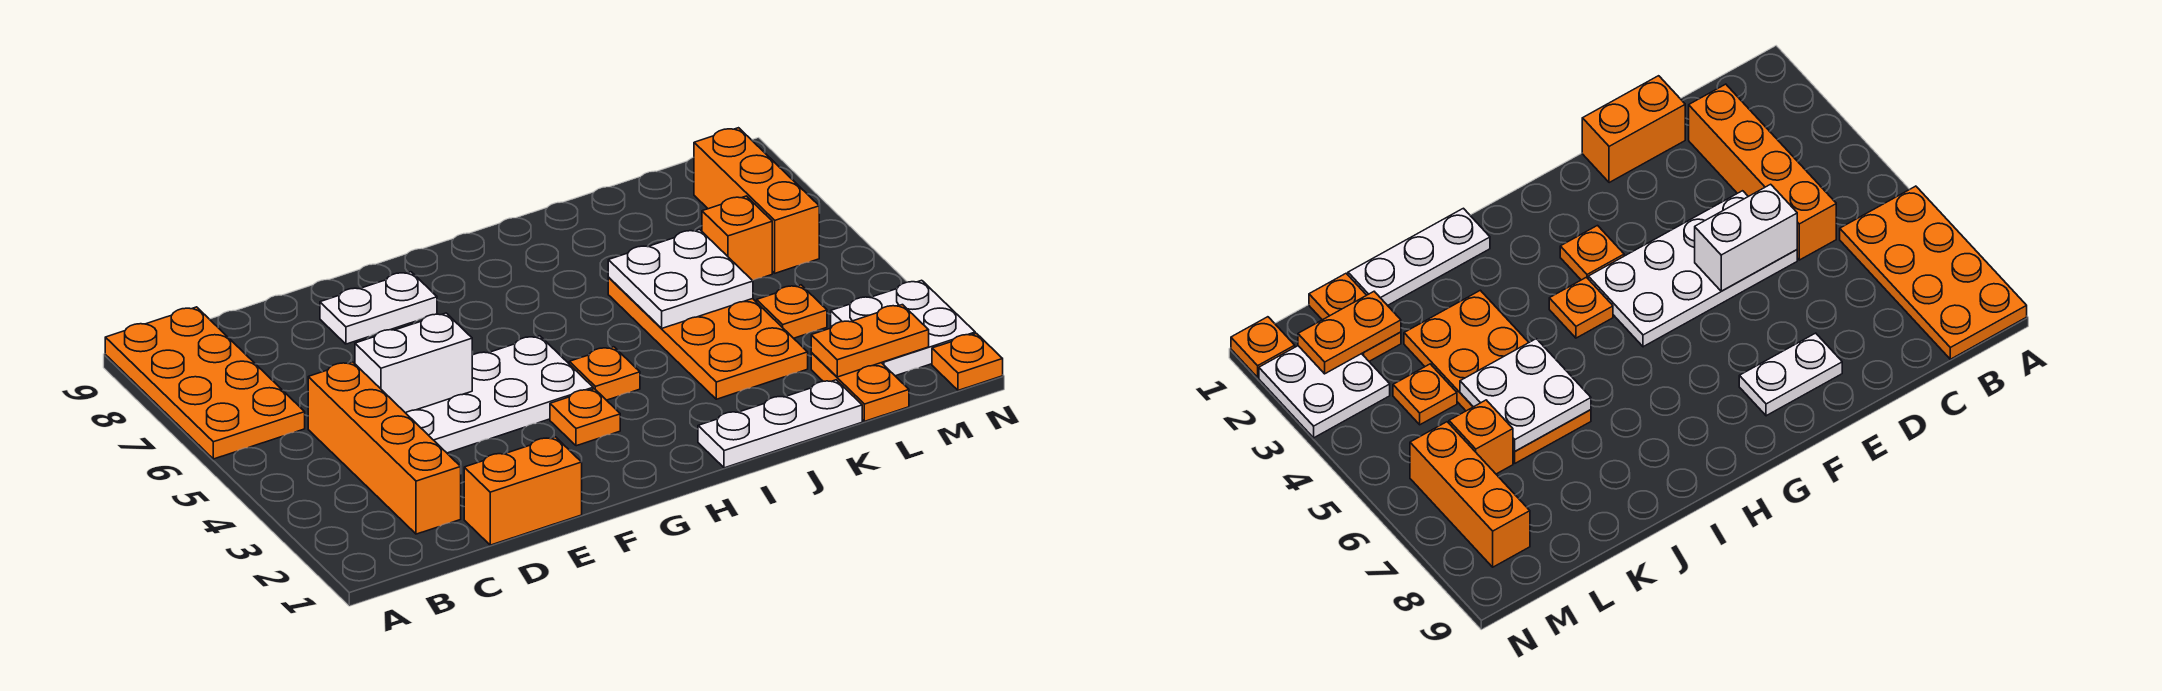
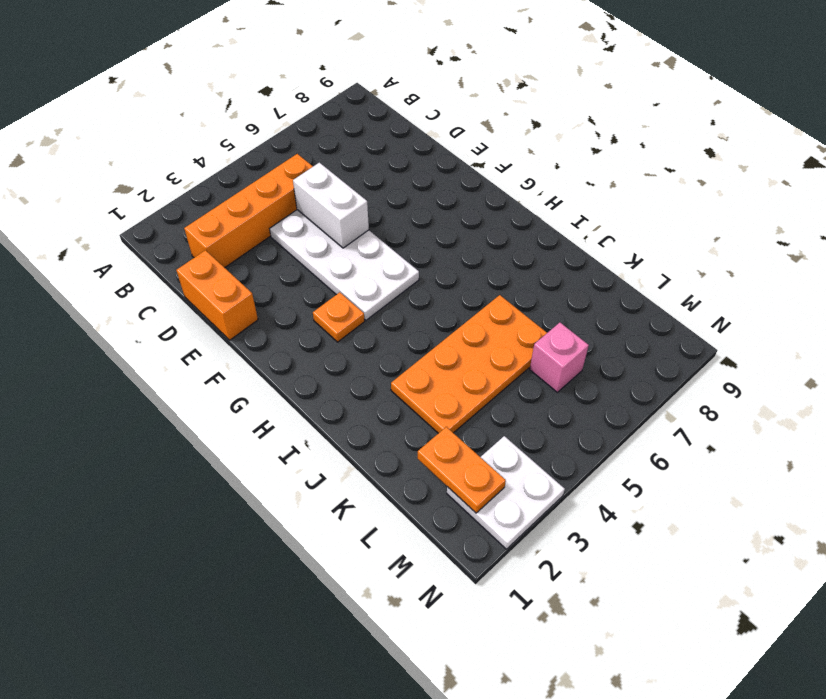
pink 1x1 brick [530,323,589,392] -> orange 1x1 brick [702,196,772,281]
none -> orange 2x4 plate [105,307,305,459]
none -> white 1x2 plate [320,272,437,344]
none -> orange 1x1 plate [569,347,640,400]

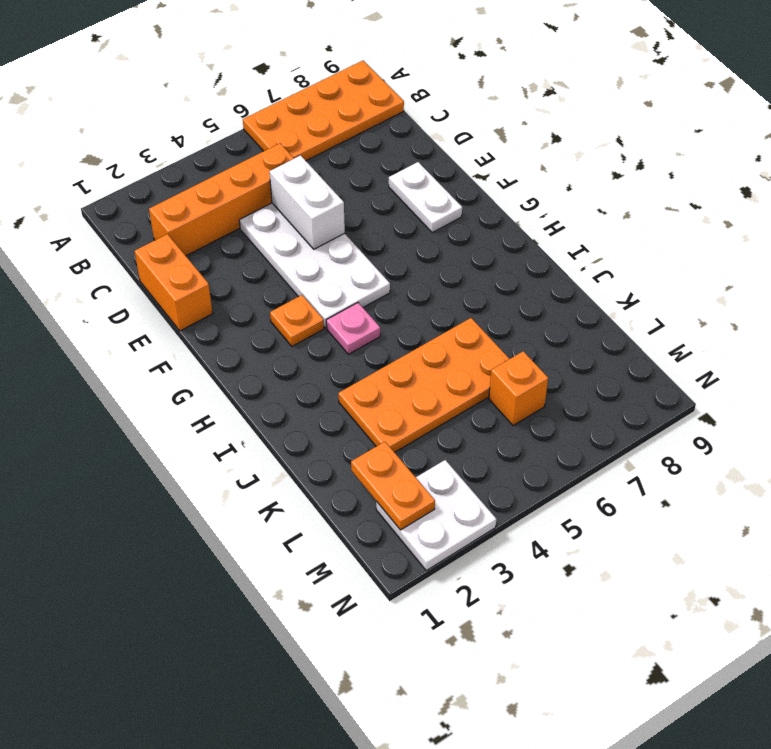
pink 1x1 plate [326,303,380,354] -> orange 1x1 plate [569,347,640,400]
none -> white 1x3 plate [698,380,862,468]
none -> orange 1x2 plate [811,353,909,421]
none -> orange 1x1 plate [757,285,827,338]

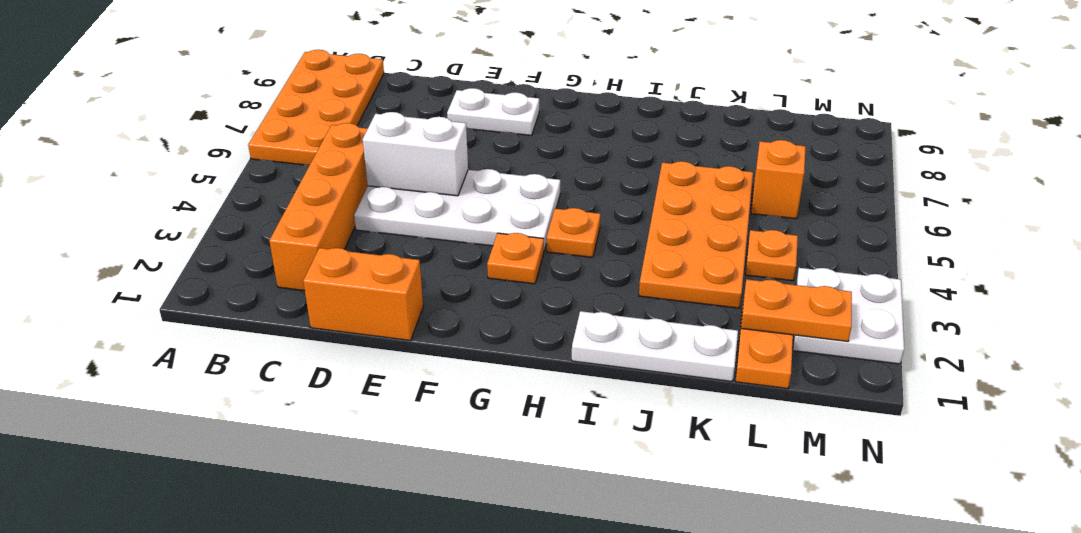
none -> orange 1x3 brick [694,128,819,273]
none -> orange 1x1 plate [932,333,1003,390]
none -> white 2x2 plate [608,229,753,328]

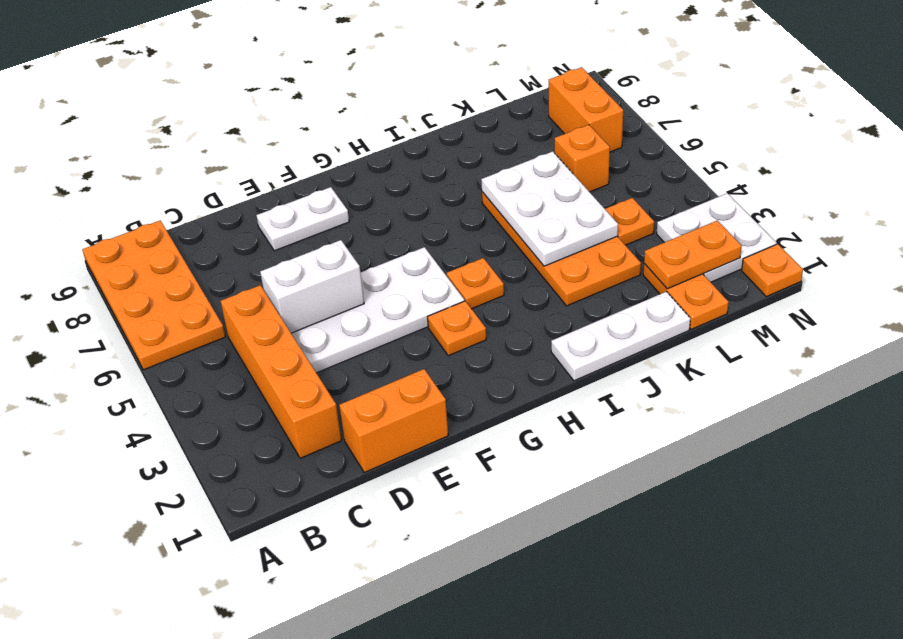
white 2x3 plate [481,151,618,266] -> white 2x2 plate [608,229,753,328]
orange 1x2 brick [549,67,623,152] -> orange 1x3 brick [694,128,819,273]

